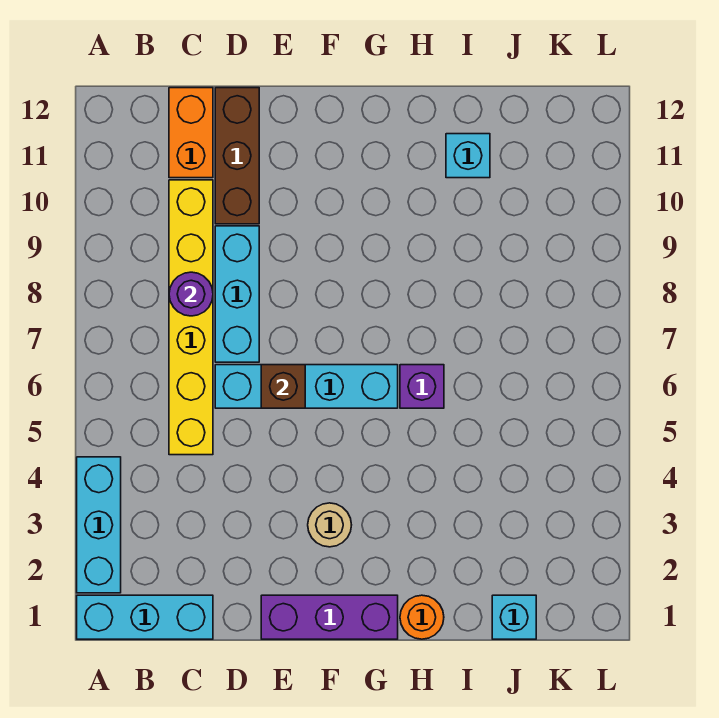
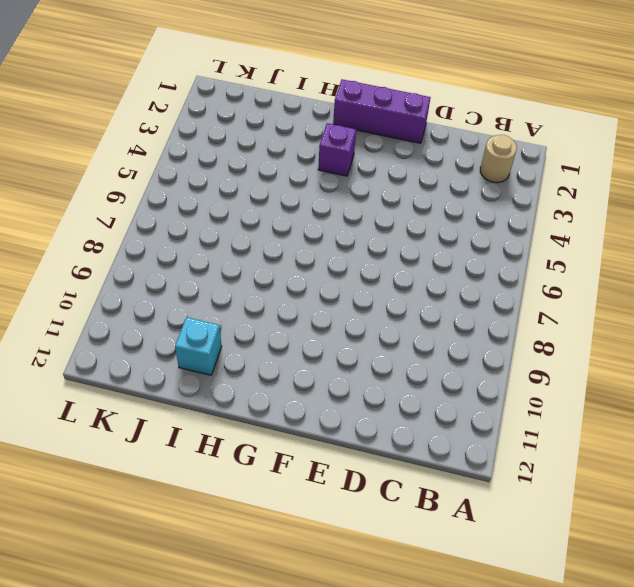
tan 1x1 round brick [480,135,517,183] -> tan 1x1 round brick moved to [308,503,351,547]
purple 1x1 brick [318,123,356,176] -> purple 1x1 brick moved to [400,365,444,408]
none -> cyan 1x3 brick [77,595,213,639]
none -> cyan 1x3 brick [77,457,121,593]
none -> yellow 1x6 brick [169,180,213,455]

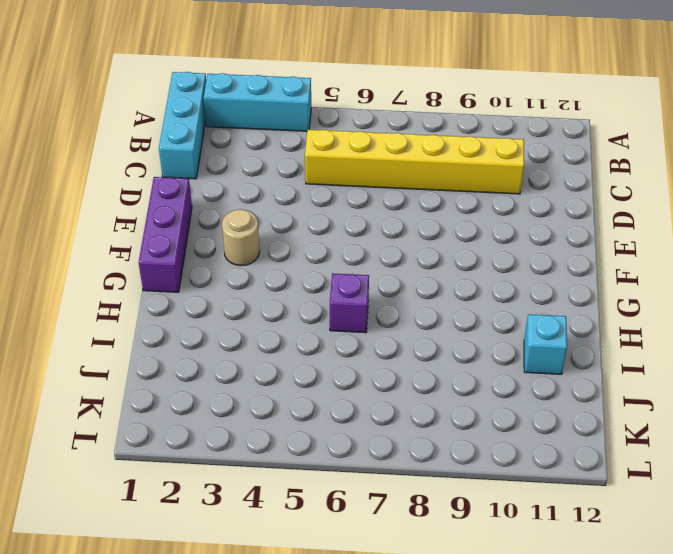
none -> orange 1x2 brick [169,88,213,178]
none -> cyan 1x4 brick [215,365,398,408]
none -> cyan 1x3 brick [215,226,259,362]

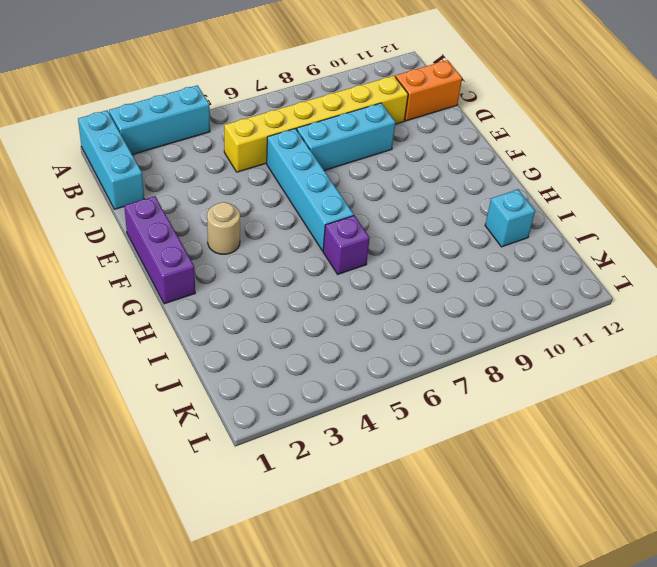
none -> brown 1x3 brick [215,88,259,224]
none -> orange 1x1 round brick [400,595,444,639]
none -> cyan 1x1 brick [492,595,536,639]

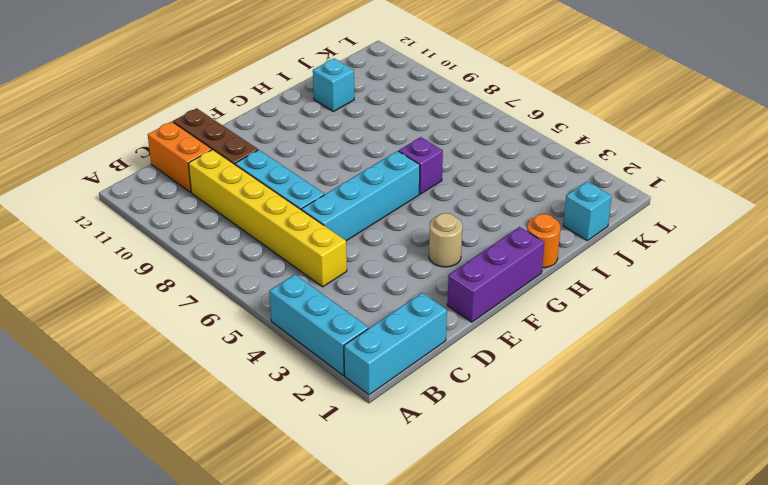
none -> purple 1x1 round brick [169,272,213,316]
none -> brown 1x1 brick [261,365,305,408]

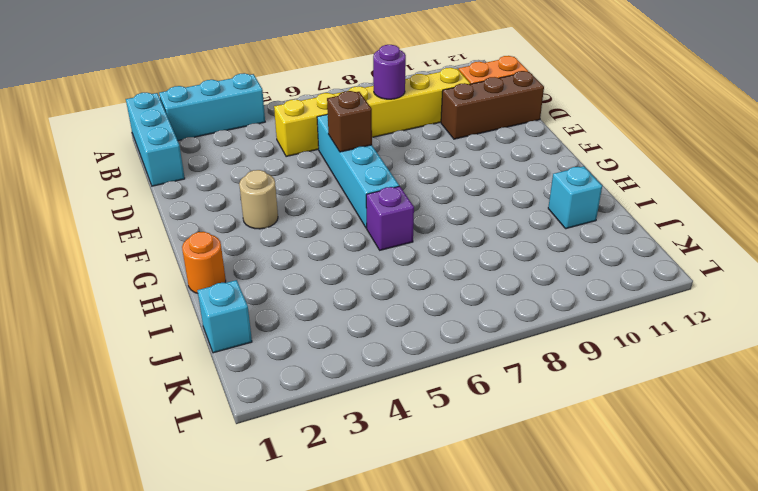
none -> cyan 1x3 brick [215,226,259,362]
none -> purple 1x3 brick [261,595,398,639]

